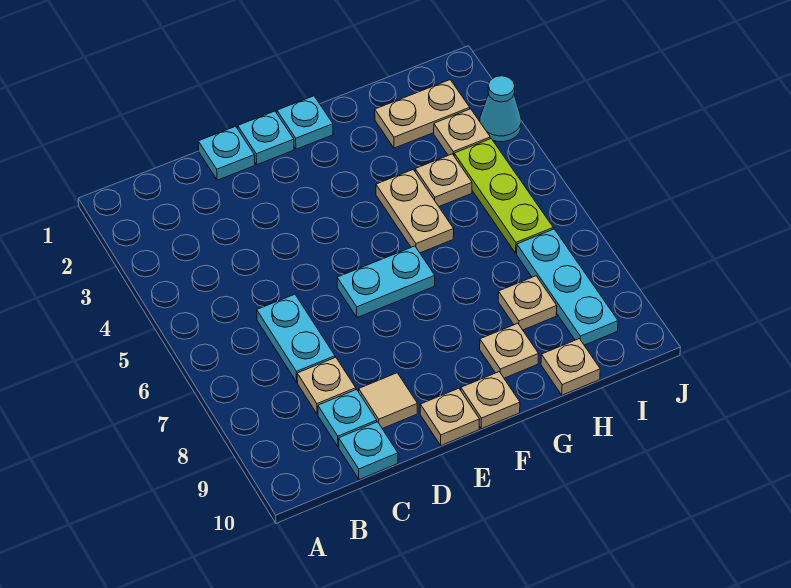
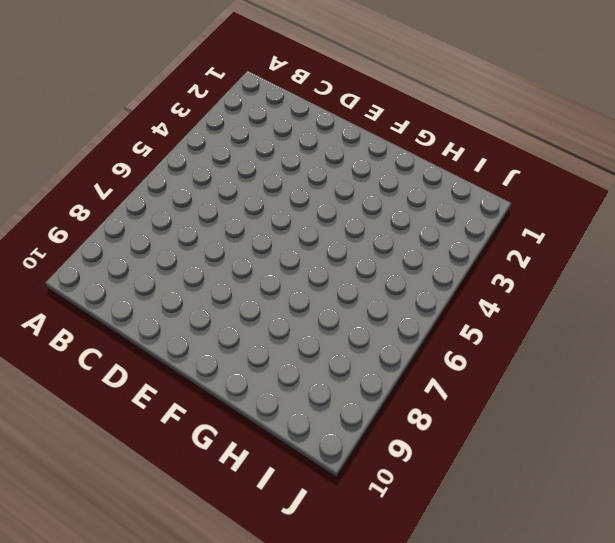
none -> cyan 1x2 plate [257,294,335,382]
none -> tan 1x1 plate [297,357,356,414]
none -> cyan 1x1 plate [318,389,377,447]

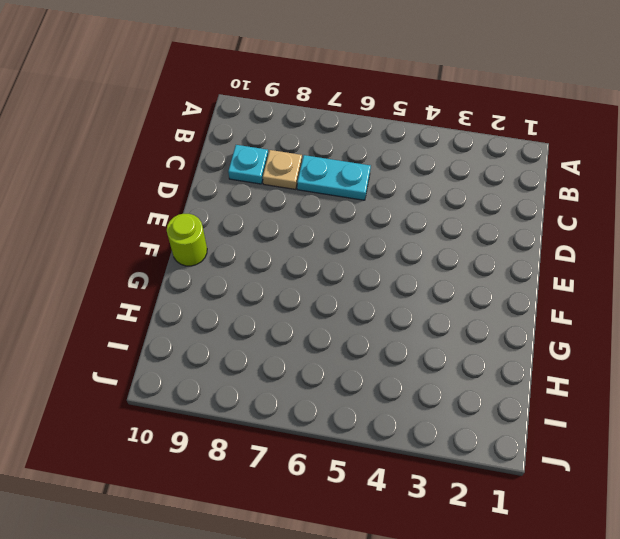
lime 1x1 round brick [167,214,207,266] -> tan 1x1 plate [461,372,520,429]
none -> cyan 1x1 plate [339,422,398,480]
none -> cyan 1x1 plate [198,126,255,180]
none -> tan 1x1 tile [359,373,417,429]

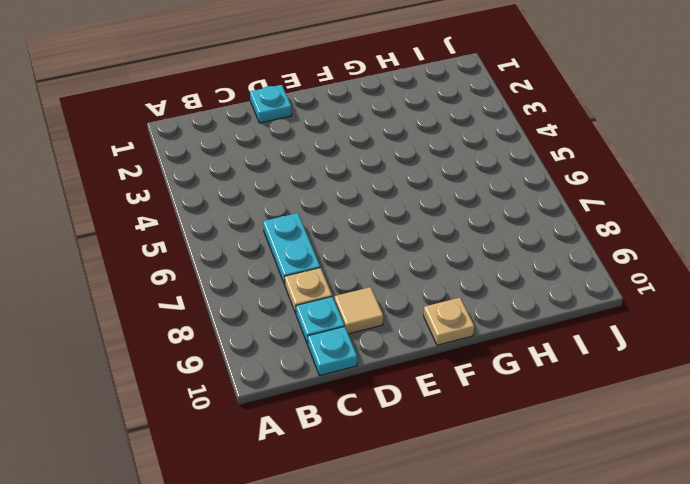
none -> cyan 1x1 plate [238,111,294,165]
none -> cyan 1x2 plate [337,246,435,318]
none -> tan 1x1 plate [420,388,480,445]

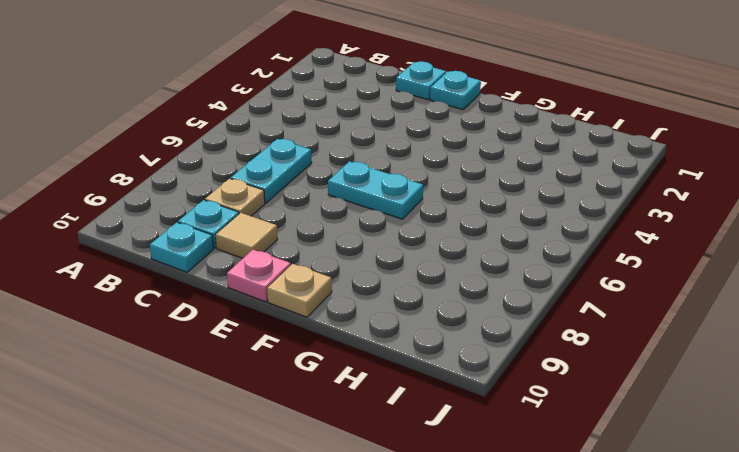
pink 1x1 plate [227,250,291,302] -> tan 1x1 plate [420,388,480,445]
none -> cyan 1x1 plate [277,96,333,149]
none -> tan 1x2 plate [376,170,454,253]
none -> tan 1x1 plate [480,323,538,378]

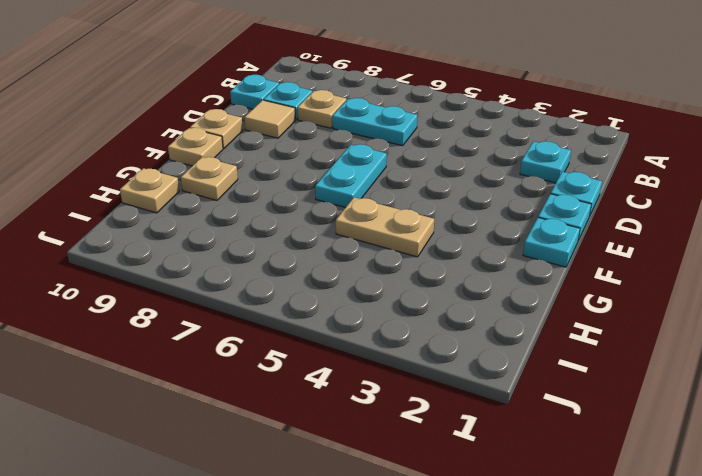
cyan 1x1 plate [520,141,571,183] -> none
none -> tan 1x2 plate [375,80,470,148]
none -> tan 1x1 plate [415,154,472,206]
none -> tan 1x1 plate [498,276,557,330]

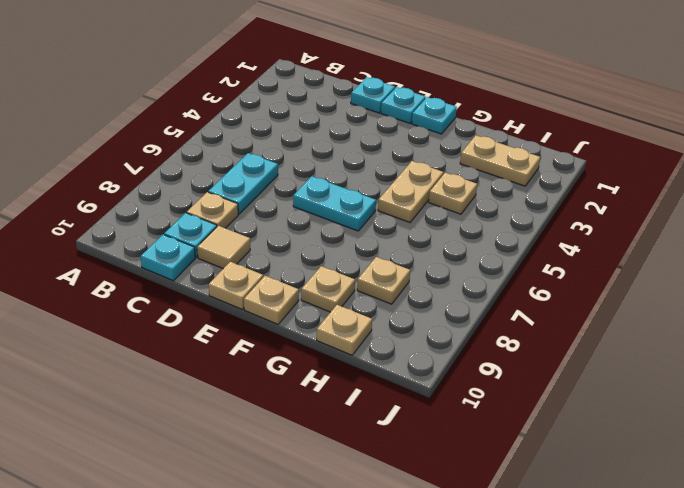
none -> tan 1x1 plate [434,109,490,155]
none -> lime 1x3 plate [454,139,553,253]
none -> cyan 1x3 plate [517,229,618,345]

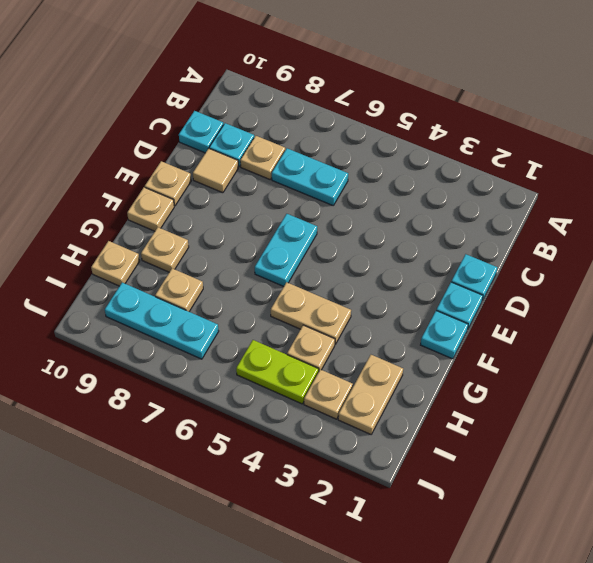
lime 1x2 plate [236,340,319,404] -> lime 1x3 plate [454,139,553,253]
none -> cyan 1x1 cone [480,76,521,142]

